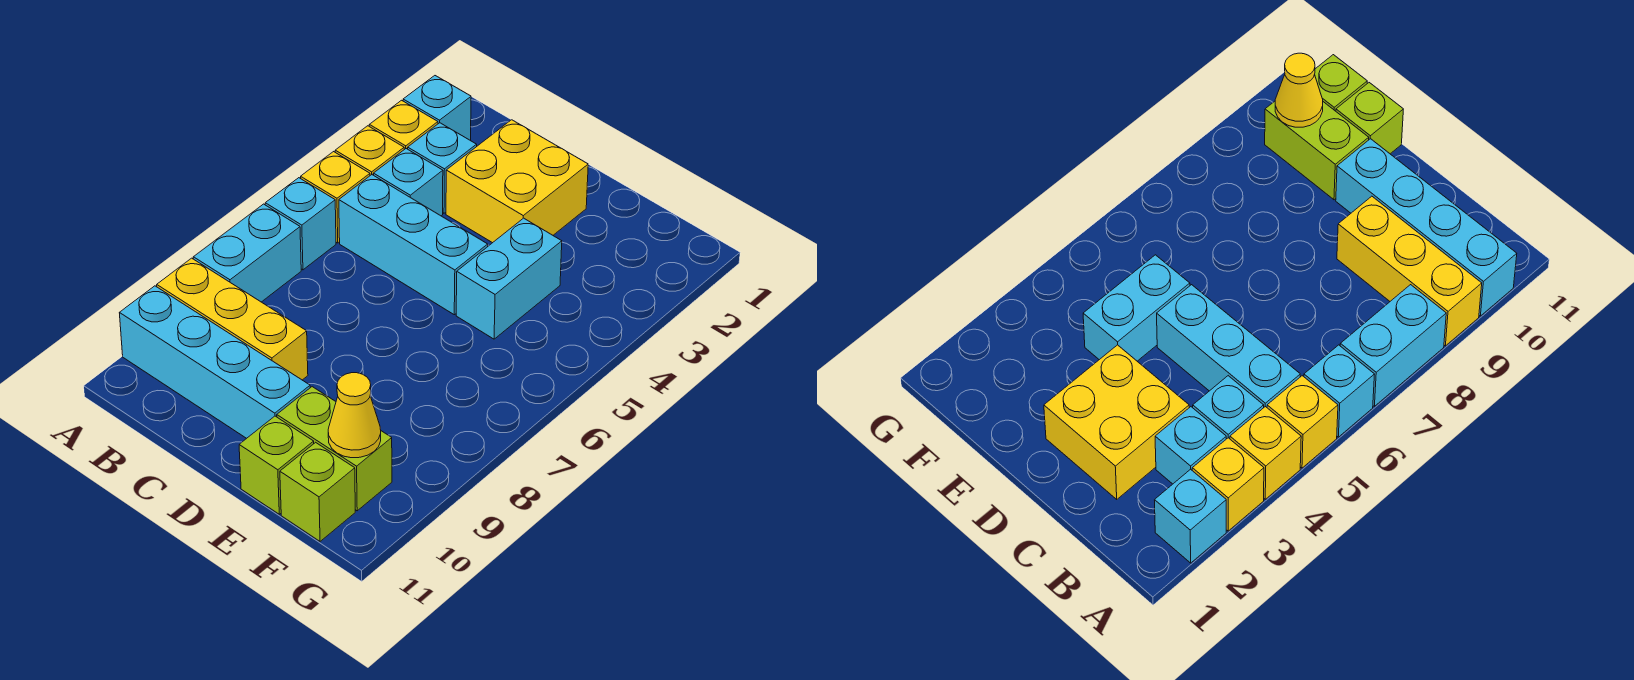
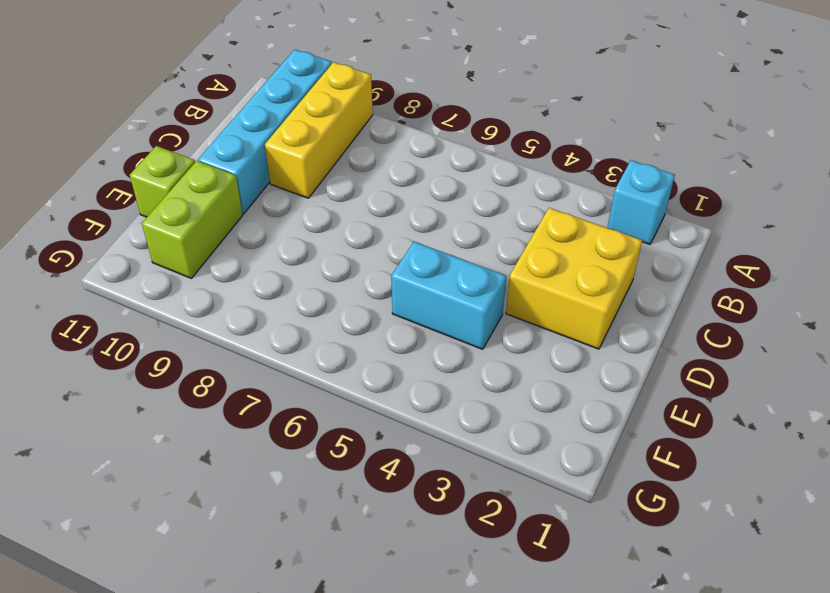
none -> yellow 1x1 brick [369,100,438,149]
none -> yellow 1x1 brick [335,126,404,175]
none -> yellow 1x1 brick [301,152,370,243]

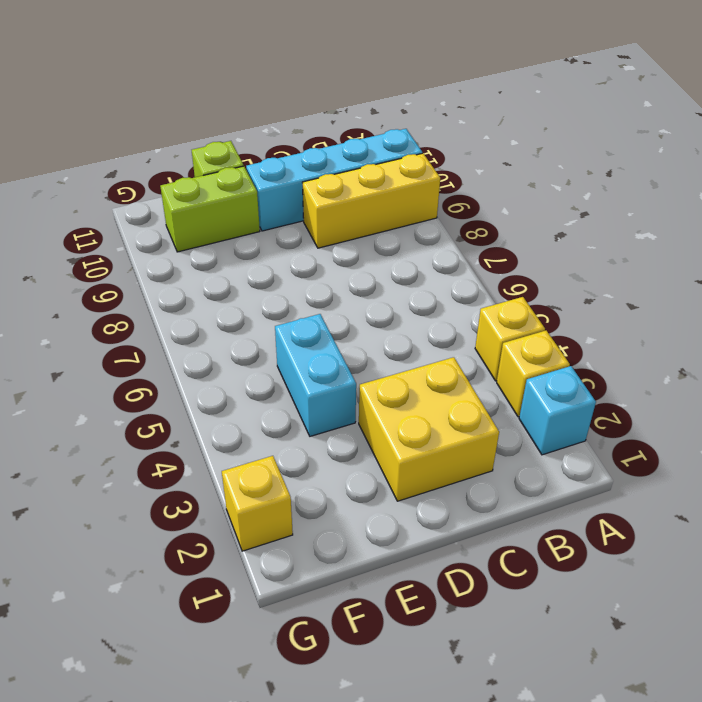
yellow 1x1 brick [222,456,293,551] -> yellow 1x1 brick moved to [301,152,370,243]
none -> cyan 1x1 brick [265,178,336,270]
none -> cyan 1x2 brick [193,204,301,302]
none -> cyan 1x1 brick [408,123,477,213]

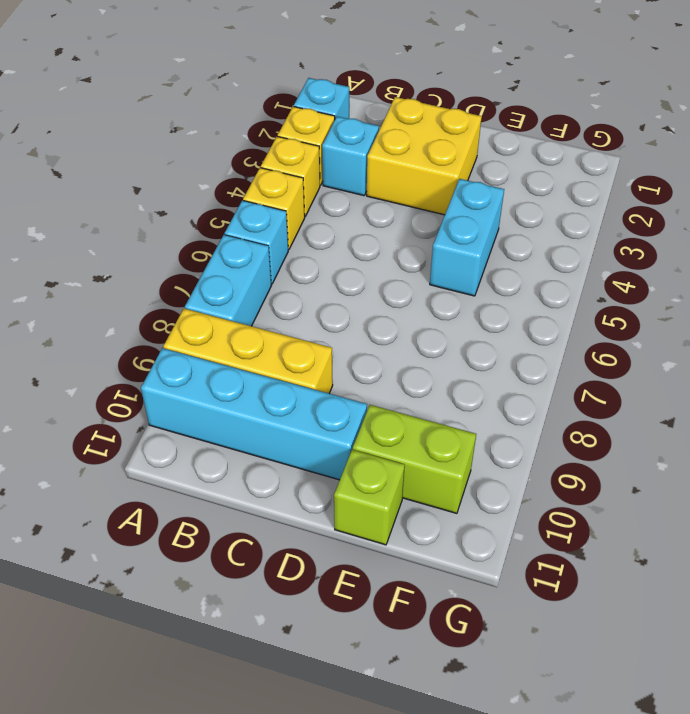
none -> cyan 1x1 brick [373,149,443,216]
none -> cyan 1x3 brick [339,175,488,315]
none -> lime 1x1 brick [280,442,355,541]

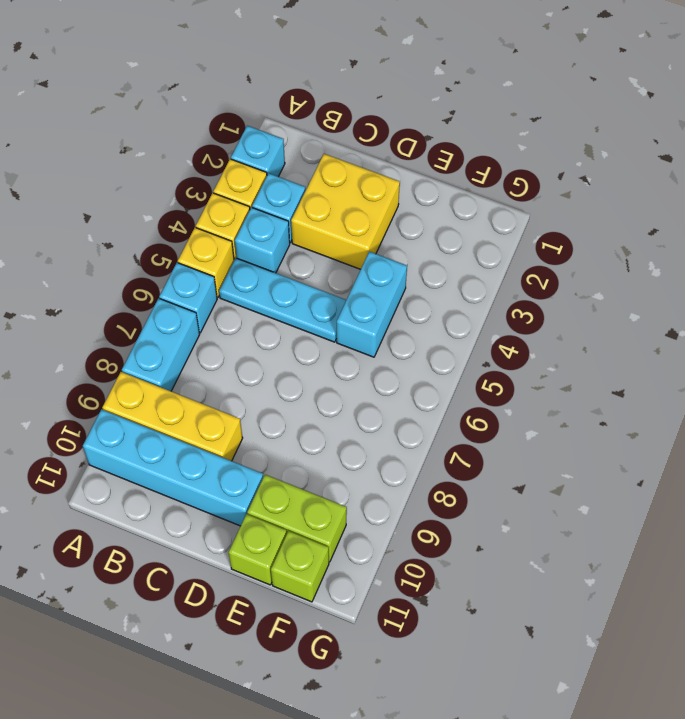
cyan 1x3 plate [219,258,346,342] -> cyan 1x3 brick [339,175,488,315]
none -> yellow 1x1 cone [328,373,381,458]

